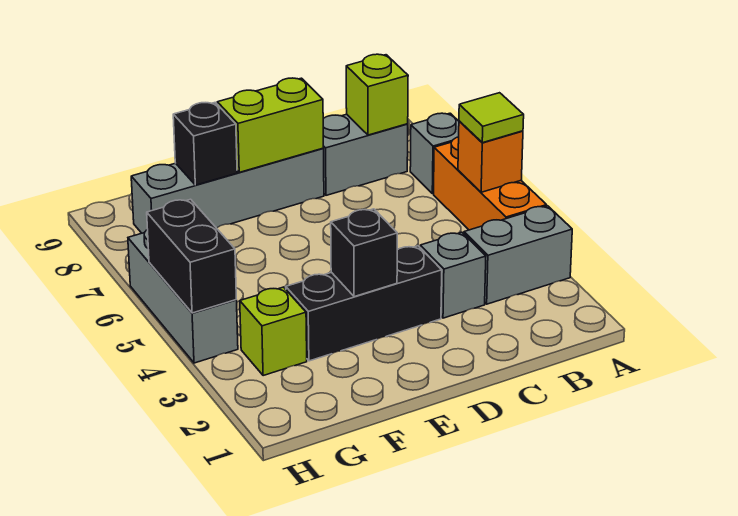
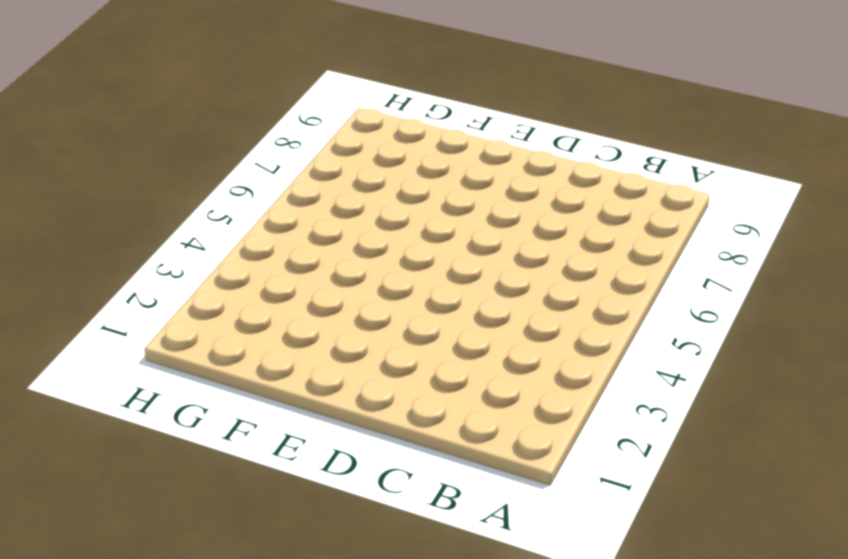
none -> grey 1x2 brick [464,206,572,304]
none -> orange 1x3 brick [434,137,547,230]
none -> grey 1x1 brick [410,113,459,194]

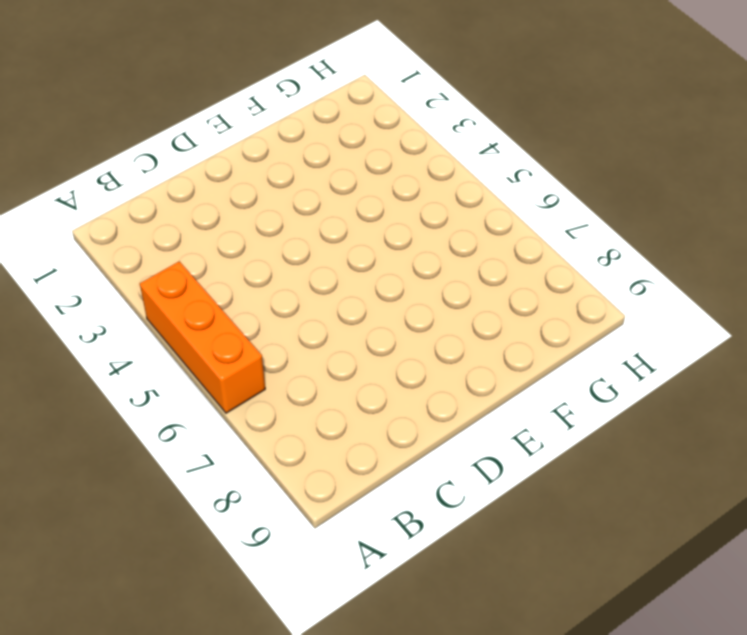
none -> grey 1x2 brick [464,206,572,304]
none -> grey 1x1 brick [410,113,459,194]
none -> grey 1x2 brick [323,114,408,195]

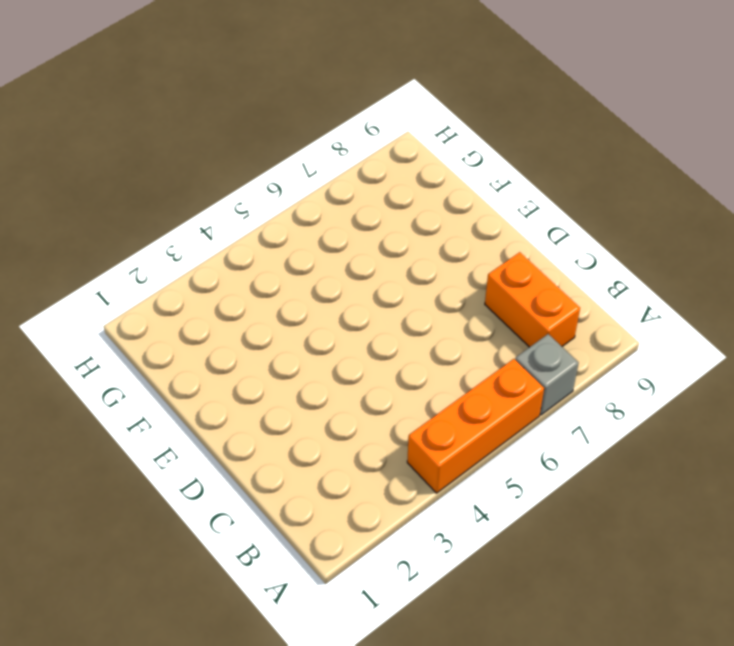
orange 1x2 brick [485,252,580,347] -> grey 1x2 brick [323,114,408,195]
none -> grey 1x2 brick [464,206,572,304]
none -> grey 1x1 brick [420,232,486,318]
none -> black 1x3 brick [286,246,442,361]

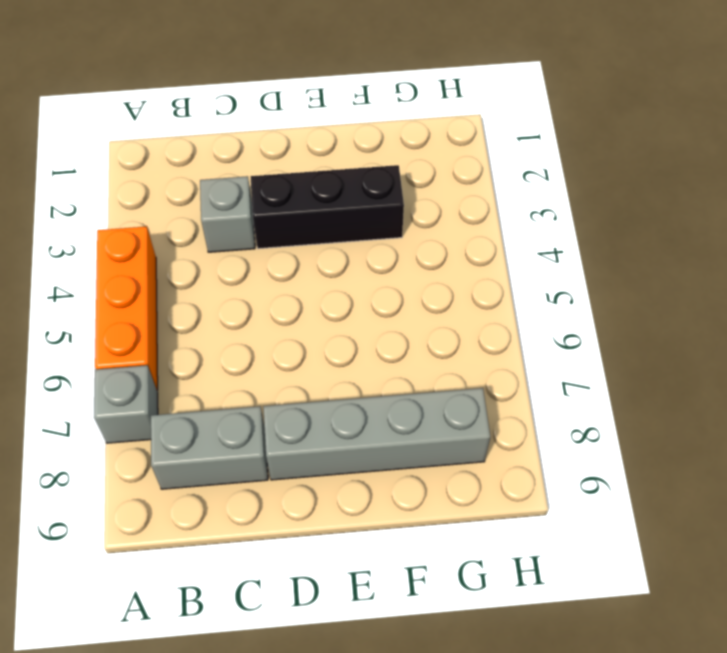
none -> grey 1x2 brick [464,206,572,304]
none -> lime 1x1 brick [240,287,307,376]
none -> grey 1x3 brick [128,229,238,363]

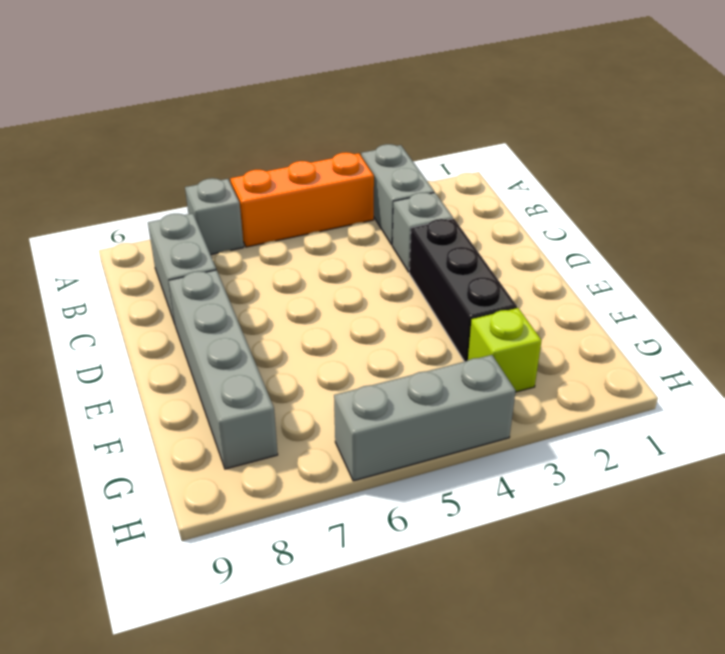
none -> orange 1x1 brick [458,121,523,192]
none -> lime 1x1 brick [346,54,408,135]
none -> lime 1x2 brick [217,78,324,172]

